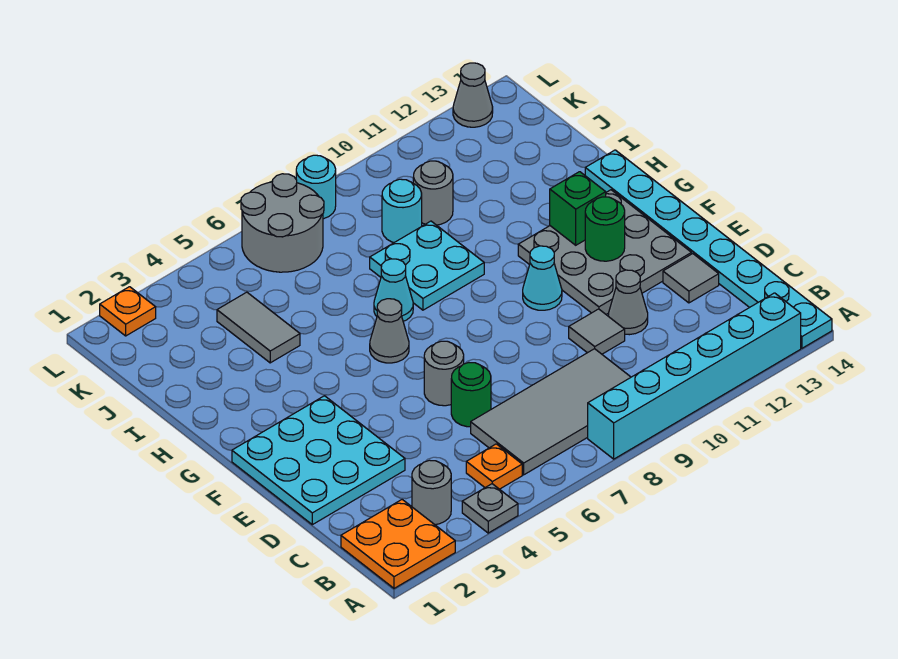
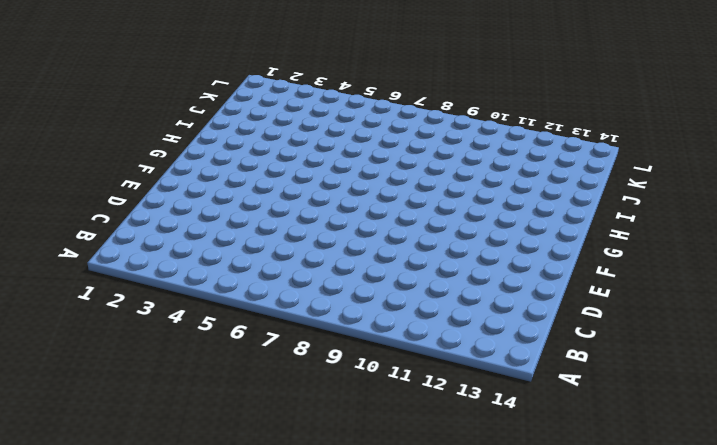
none -> orange 2x2 plate [341,500,455,588]
none -> grey 1x1 plate [462,484,518,533]
none -> cyan 1x6 brick [588,293,801,459]

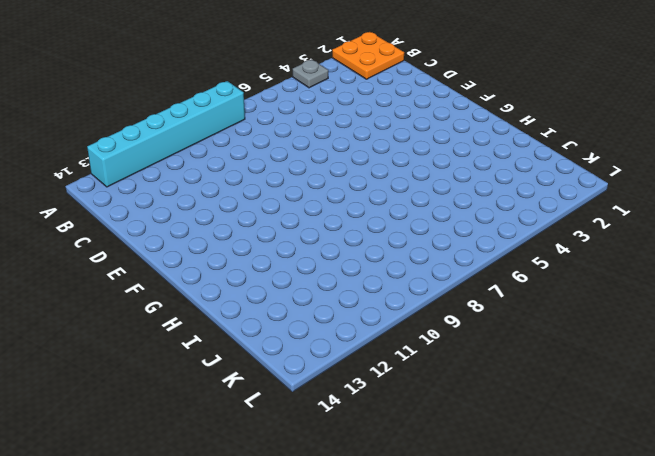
none -> cyan 1x8 plate [585,150,832,348]
none -> grey 1x1 round brick [412,460,451,525]
none -> orange 1x1 plate [466,444,522,489]

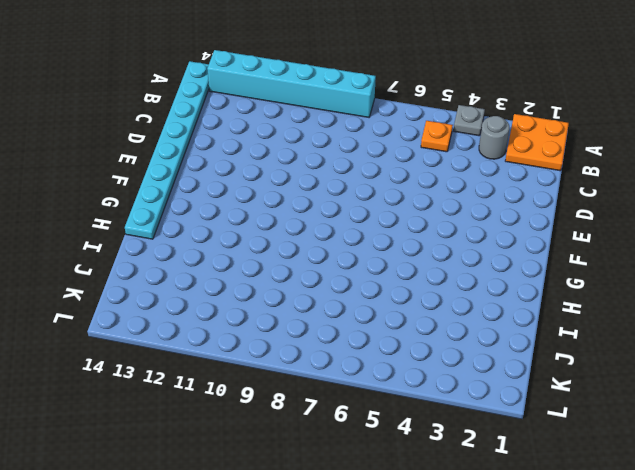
none -> grey 2x4 tile [471,349,631,475]
none -> cyan 3x3 plate [232,396,405,525]
none -> green 1x1 round brick [451,363,491,427]

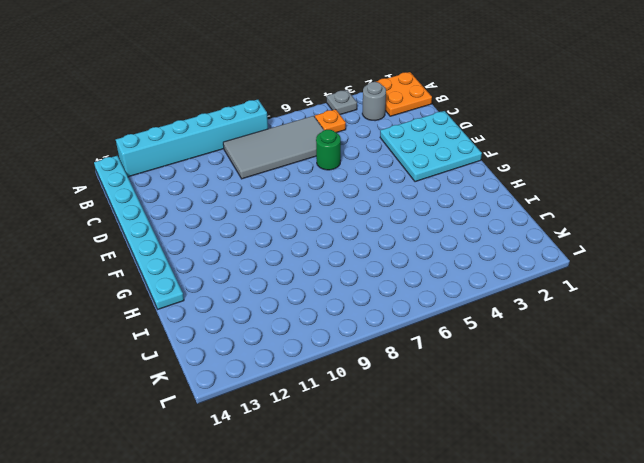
none -> grey 1x1 tile [569,309,625,354]
none -> grey 1x1 cone [608,270,648,335]
none -> grey 1x1 tile [663,254,719,303]

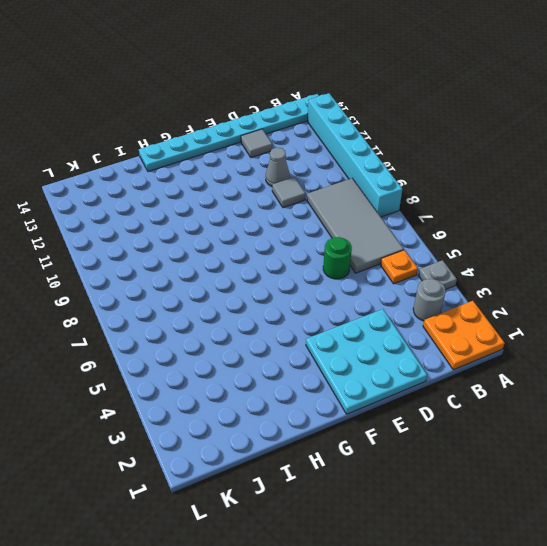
none -> grey 1x1 round brick [424,341,464,406]
none -> grey 3x3 plate [518,190,692,314]
none -> cyan 1x1 cone [523,246,562,310]

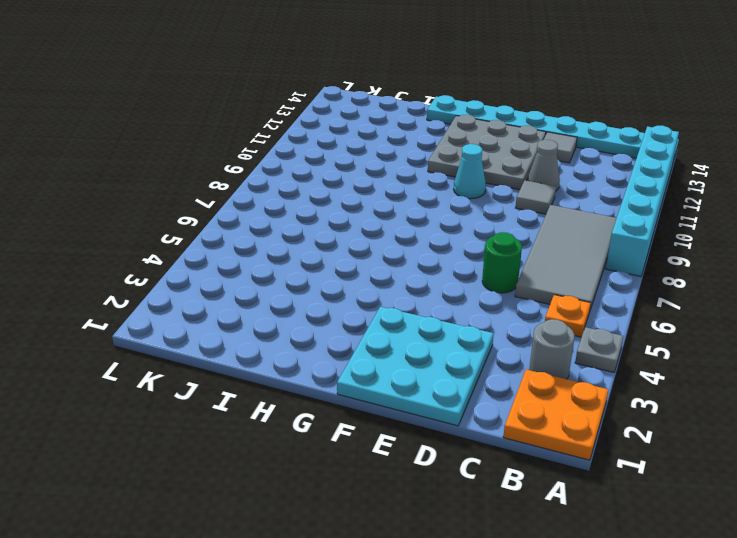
none -> grey 1x1 round brick [424,341,464,406]
none -> grey 1x1 cone [370,299,409,363]
none -> cyan 1x1 cone [374,259,413,321]

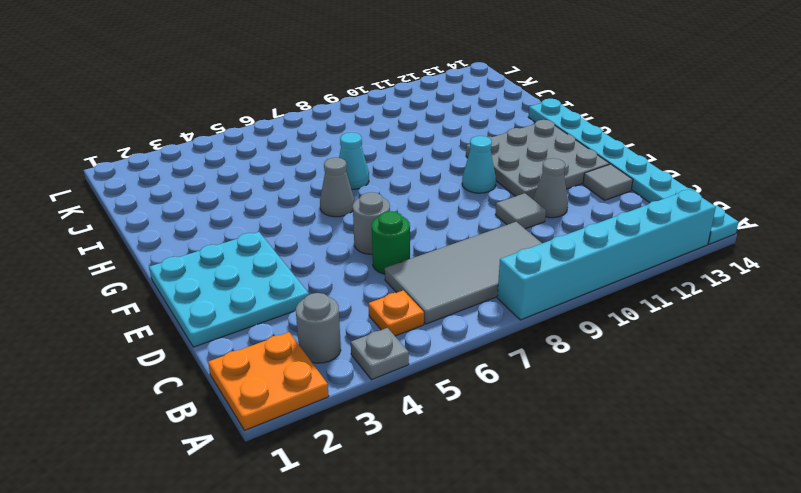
none -> cyan 2x2 plate [370,221,484,310]
none -> grey 1x2 tile [217,292,300,363]
none -> cyan 1x1 round brick [382,179,422,242]

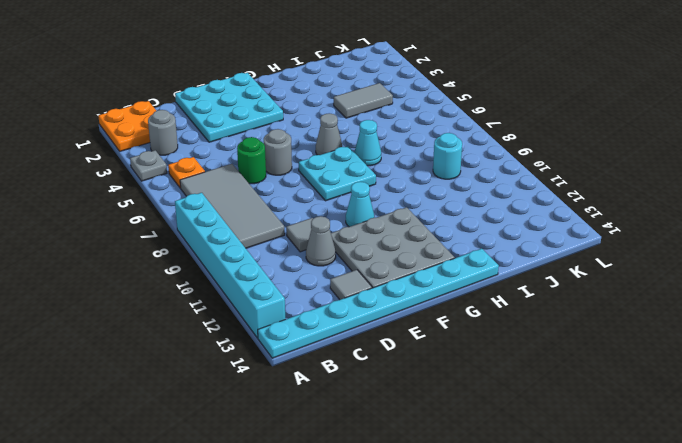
cyan 2x2 plate [299,146,376,201] -> cyan 2x2 plate moved to [370,221,484,310]
none -> grey 1x1 round brick [413,161,453,225]
none -> grey 2x2 round brick [241,174,324,272]
none -> orange 1x1 plate [100,287,156,336]

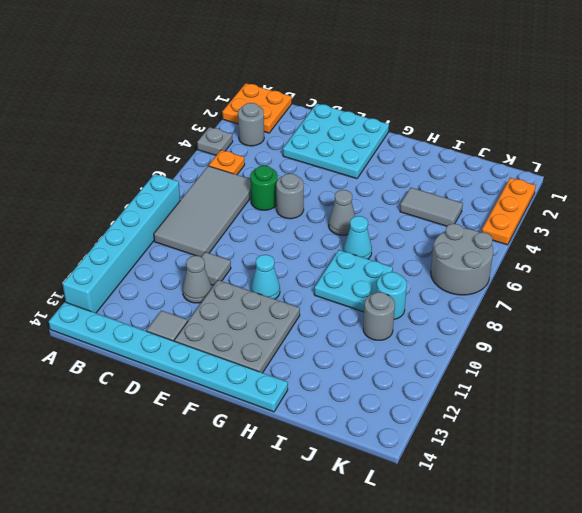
orange 1x3 plate [482,178,536,245] -> orange 1x1 plate [100,287,156,336]
none -> cyan 1x1 round brick [296,155,336,219]
none -> grey 1x1 cone [453,63,493,127]
none -> green 1x1 round brick [585,197,625,261]

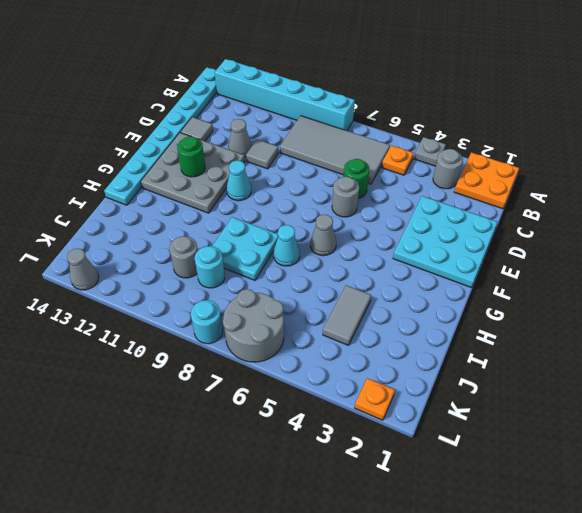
none -> green 1x1 brick [550,172,606,245]

